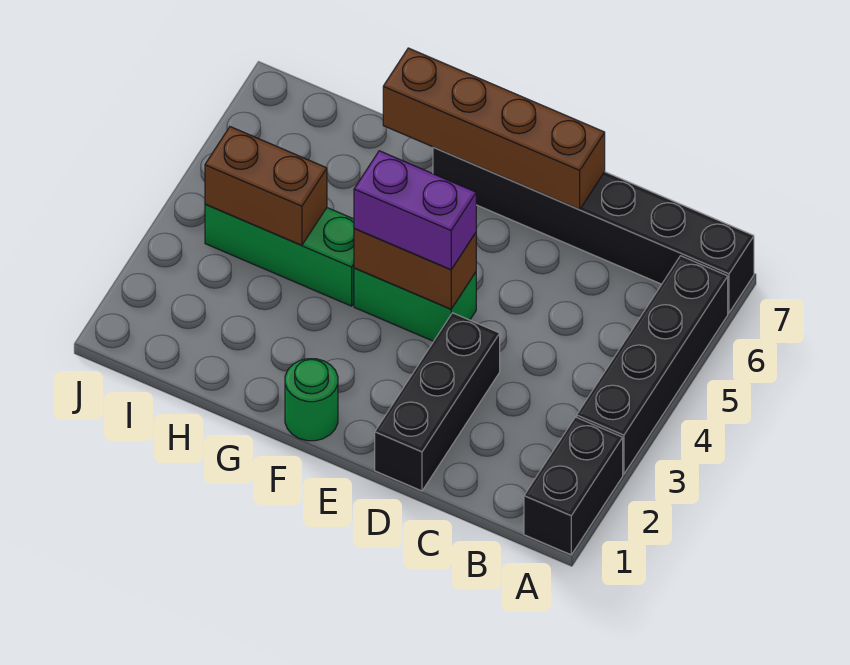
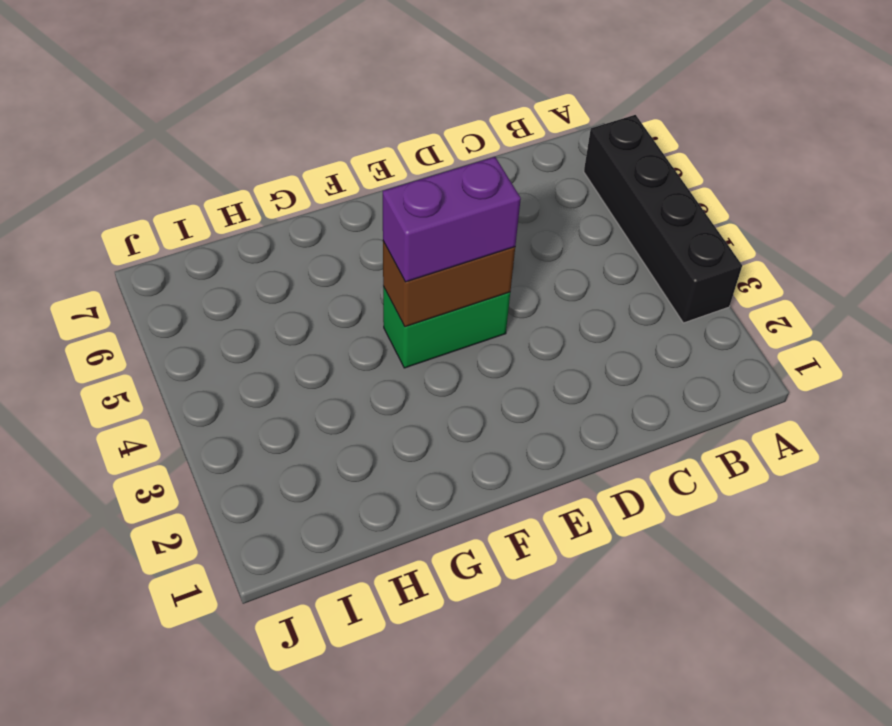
none -> black 1x2 brick [524,417,623,555]
none -> black 1x6 brick [433,147,754,313]

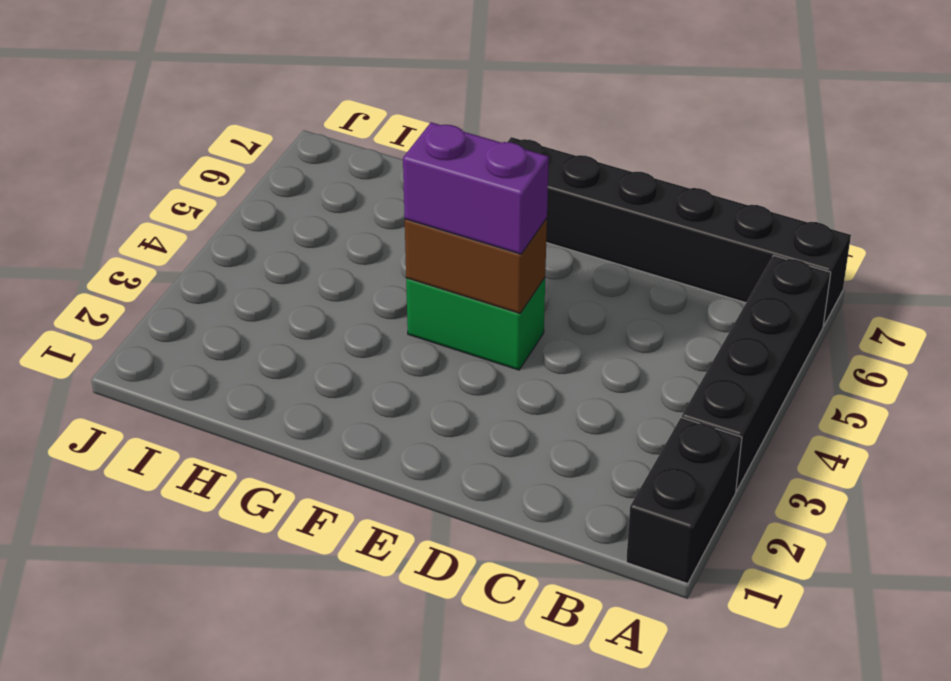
none -> black 1x3 brick [375,313,500,491]
none -> green 1x1 round brick [285,359,338,441]

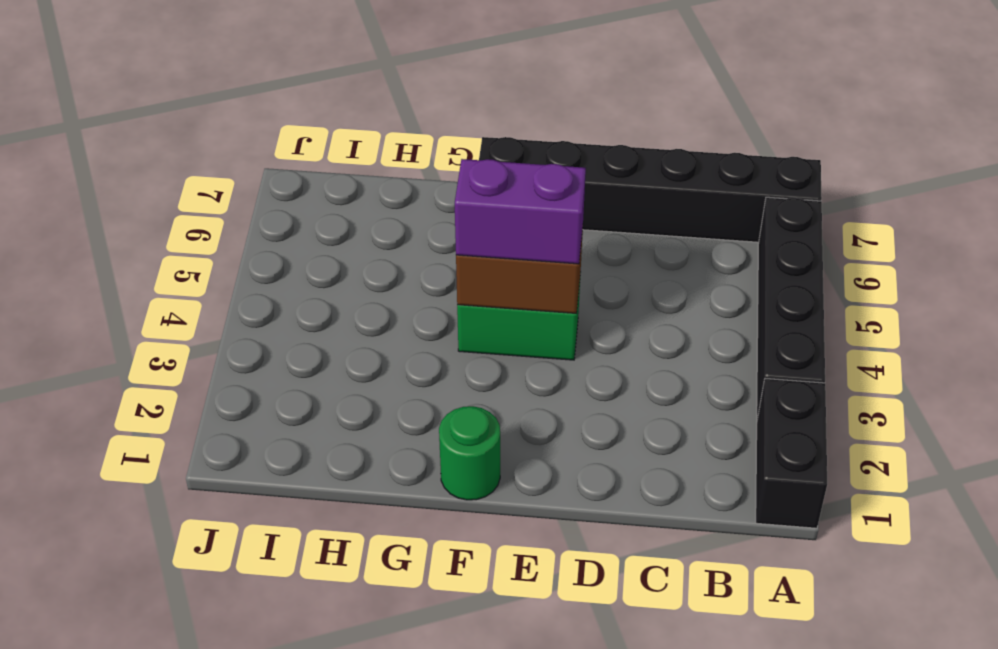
none -> black 1x3 brick [375,313,500,491]
none -> green 1x3 brick [205,204,354,306]

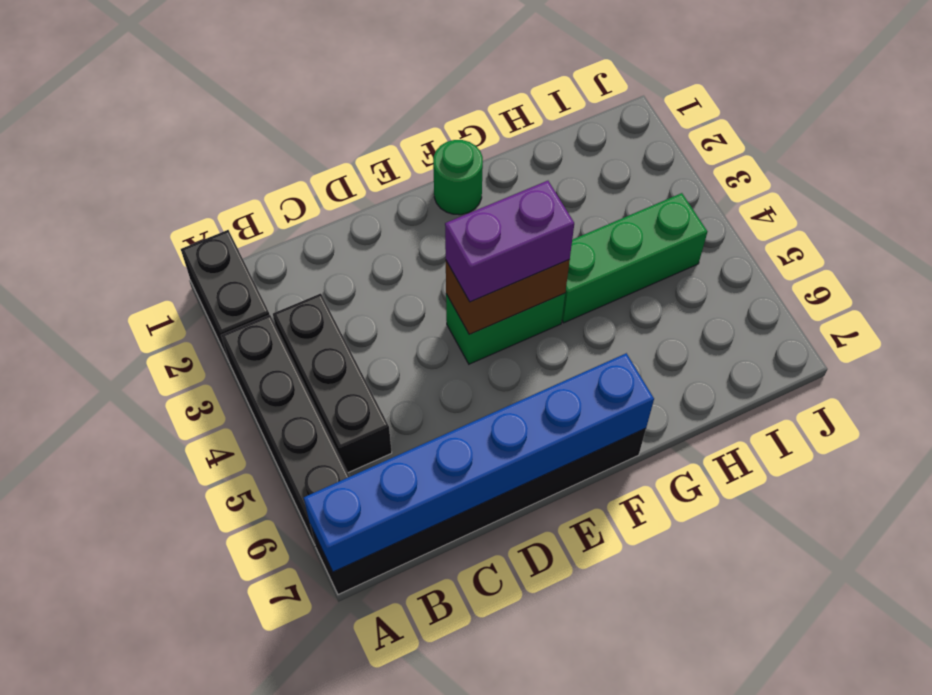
blue 1x6 brick [304,353,654,572] -> brown 1x4 brick [383,48,605,209]
black 1x3 brick [273,293,392,473] -> black 1x3 brick moved to [375,313,500,491]
none -> brown 1x2 brick [205,127,327,245]

